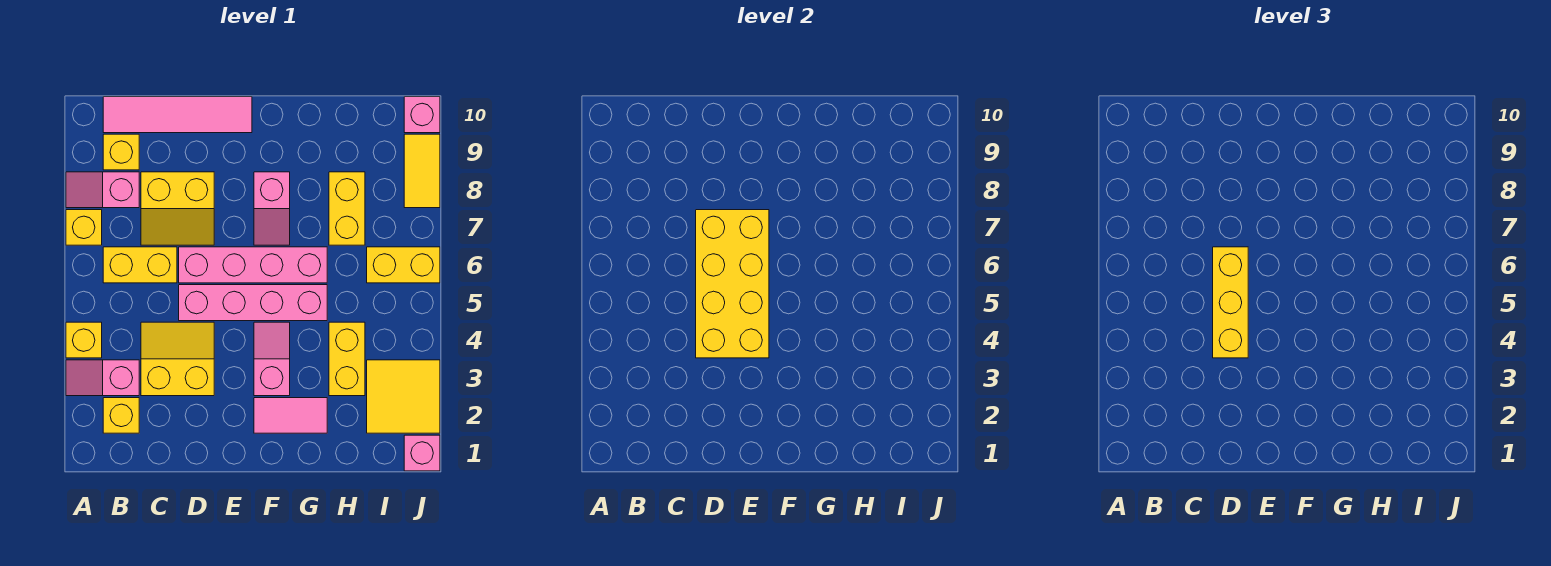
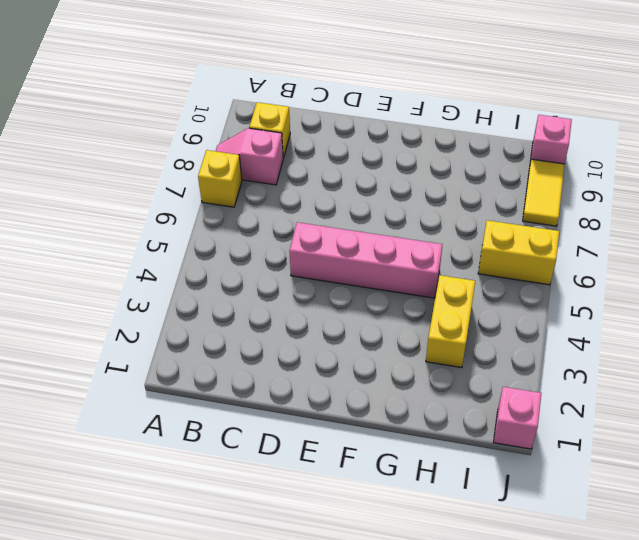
none -> pink 1x2 slope [66,360,139,396]
none -> yellow 1x1 brick [66,322,102,358]
none -> yellow 1x1 brick [103,398,139,433]

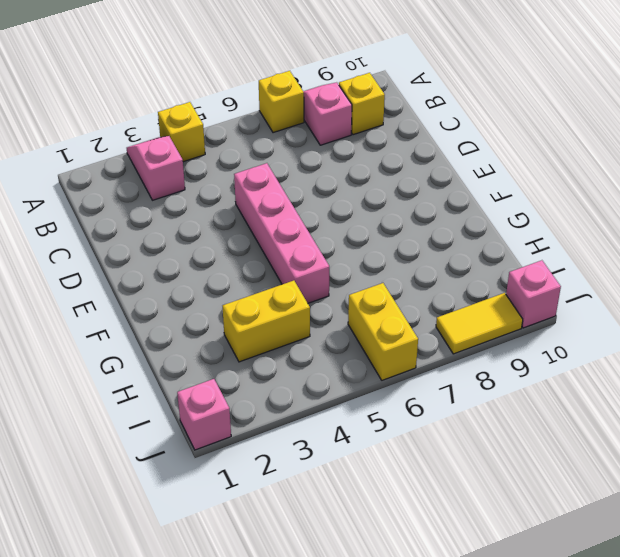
none -> yellow 1x1 brick [103,398,139,433]
none -> yellow 1x2 brick [103,247,177,283]
none -> pink 1x4 tile [103,97,252,133]

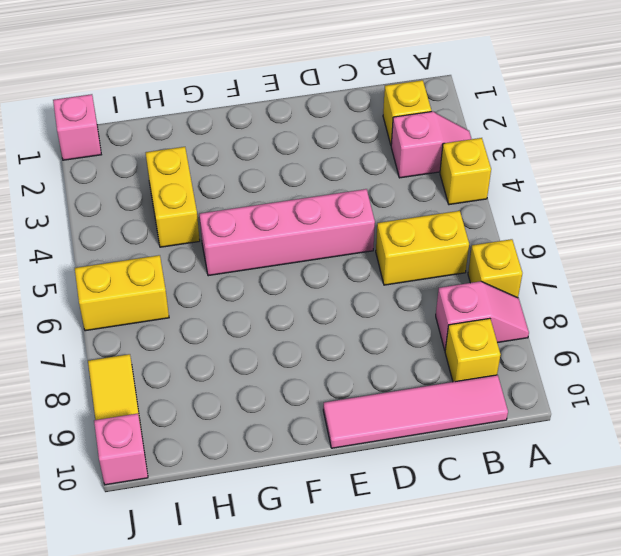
none -> yellow 2x2 slope [141,322,214,396]
none -> yellow 2x2 slope [141,172,214,245]
none -> pink 1x4 brick [179,247,327,283]

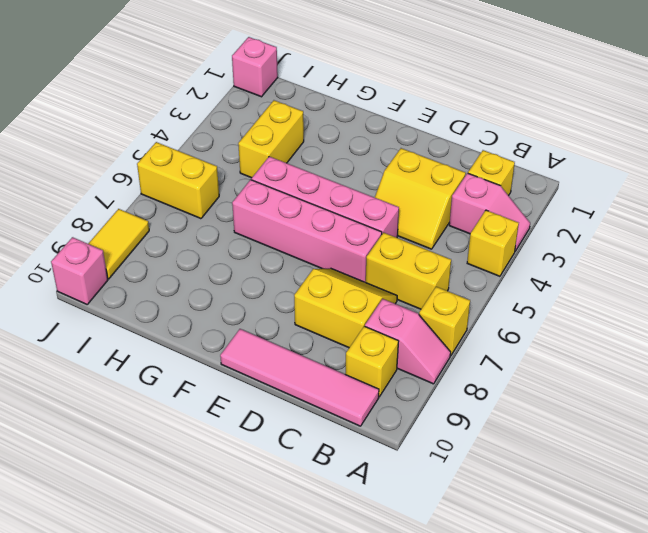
none -> pink 1x2 tile [254,398,327,433]
none -> pink 1x2 slope [254,322,290,396]
none -> pink 1x2 slope [254,172,290,245]

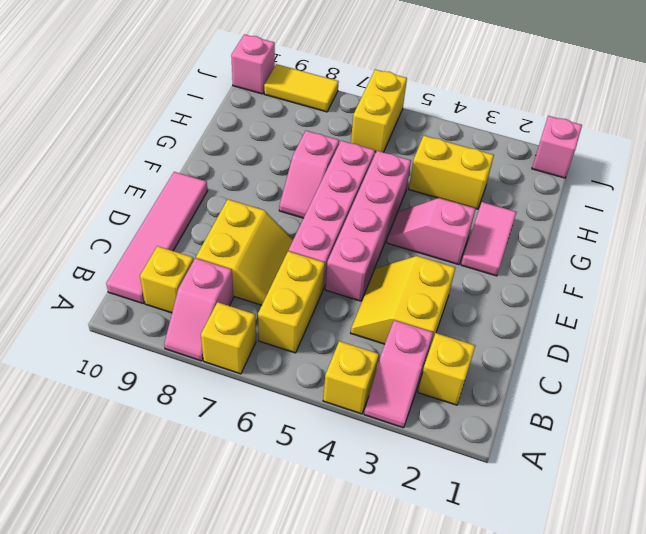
pink 1x2 slope [279,131,339,218] -> pink 1x2 slope turned to [254,172,290,245]
none -> yellow 1x2 brick [329,172,365,245]
none -> yellow 2x2 tile [367,360,440,433]
none -> yellow 2x4 brick [696,210,769,358]

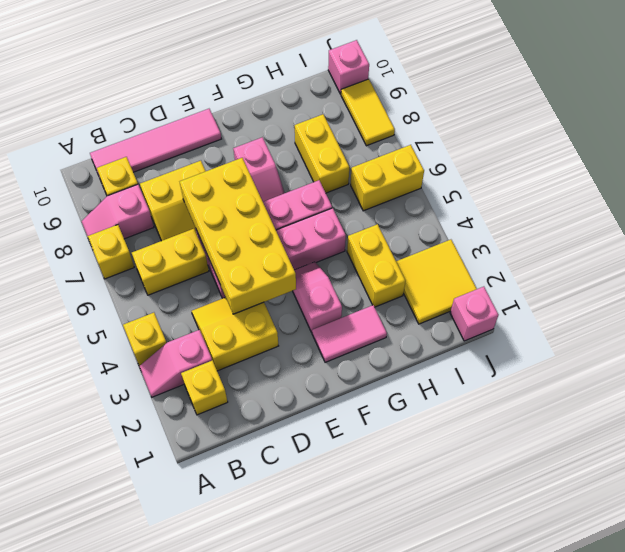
none -> yellow 1x3 brick [1213,247,1248,358]

